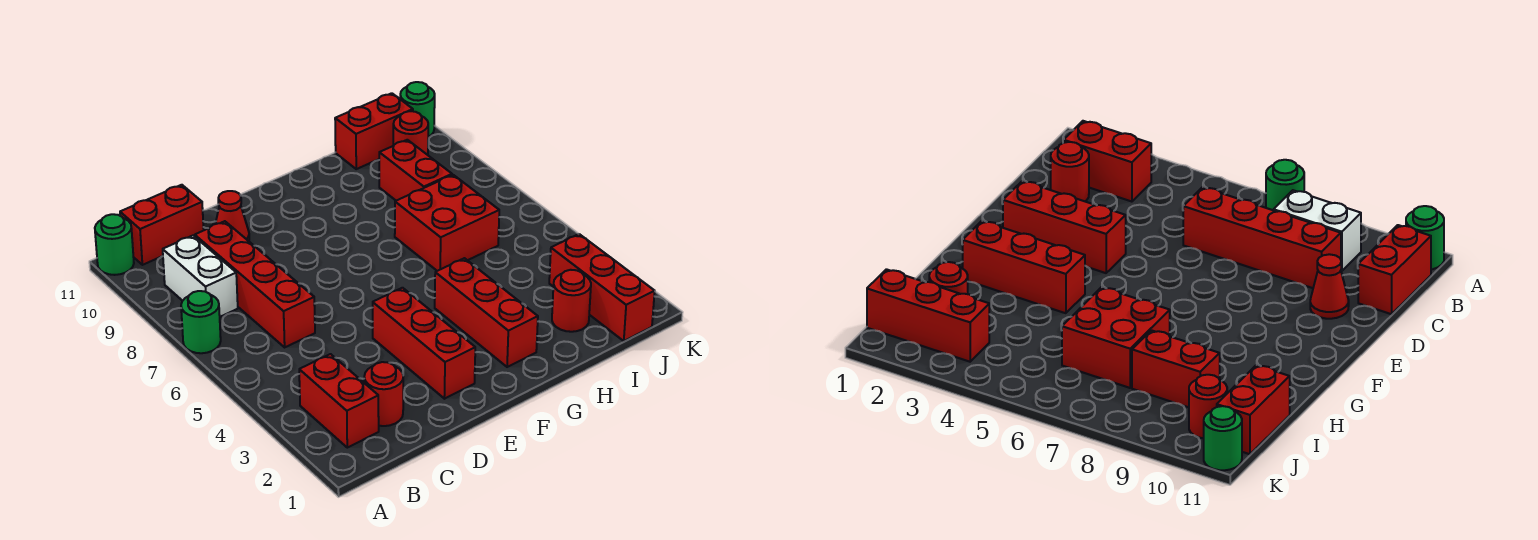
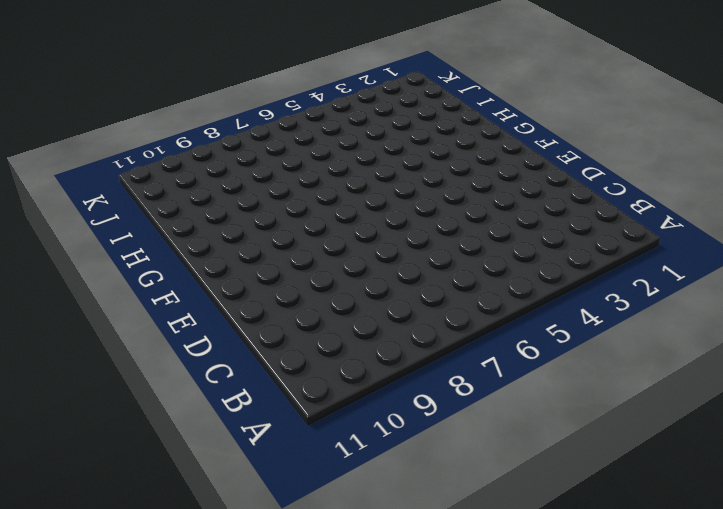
none -> green 1x1 round brick [181,291,221,353]
none -> green 1x1 round brick [95,214,134,275]
none -> red 1x2 brick [299,354,379,448]

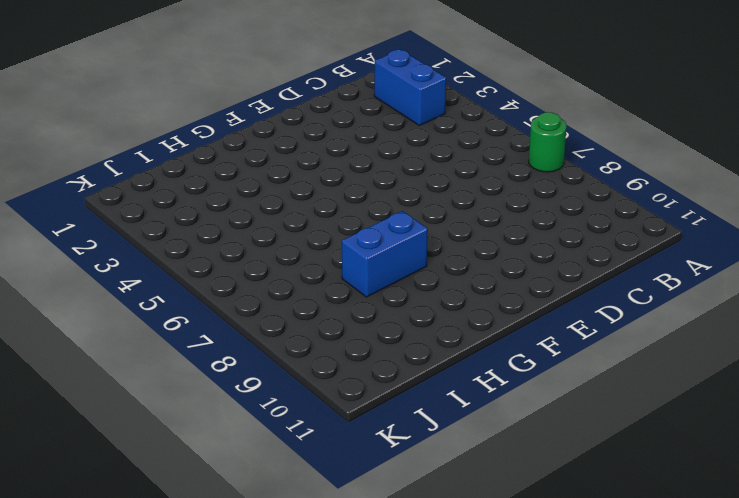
blue 1x2 brick [374,49,446,126] -> red 1x2 brick [299,354,379,448]
blue 1x2 brick [342,211,428,297] -> none
none -> green 1x1 round brick [95,214,134,275]
none -> white 1x2 brick [163,236,238,317]
none -> red 1x2 brick [120,185,204,265]

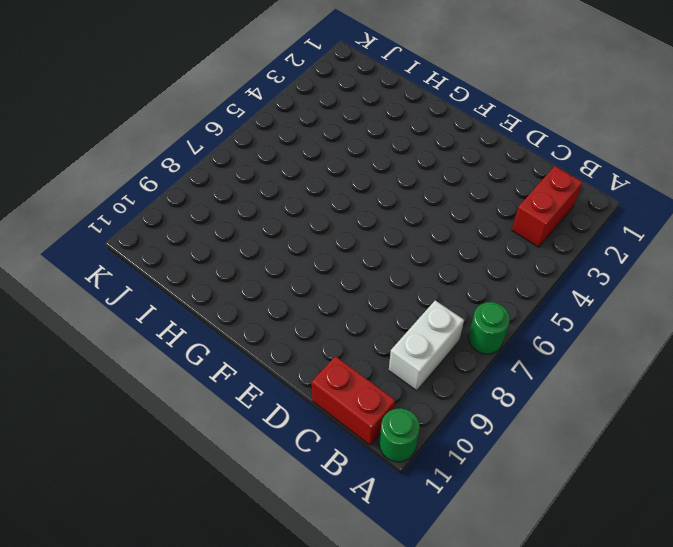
none -> red 1x1 round brick [364,362,403,426]
none -> red 1x4 brick [195,221,315,347]
none -> red 1x1 cone [216,191,249,241]

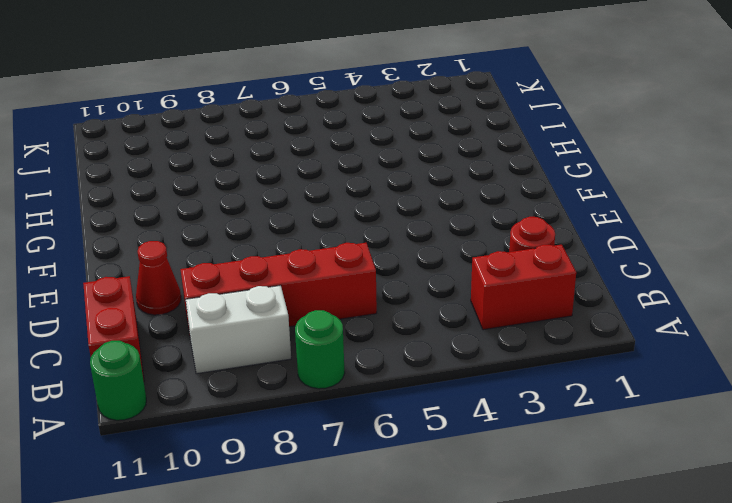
none -> red 1x3 brick [373,288,475,399]
none -> red 1x3 brick [435,258,538,367]
none -> red 2x2 brick [395,175,499,271]

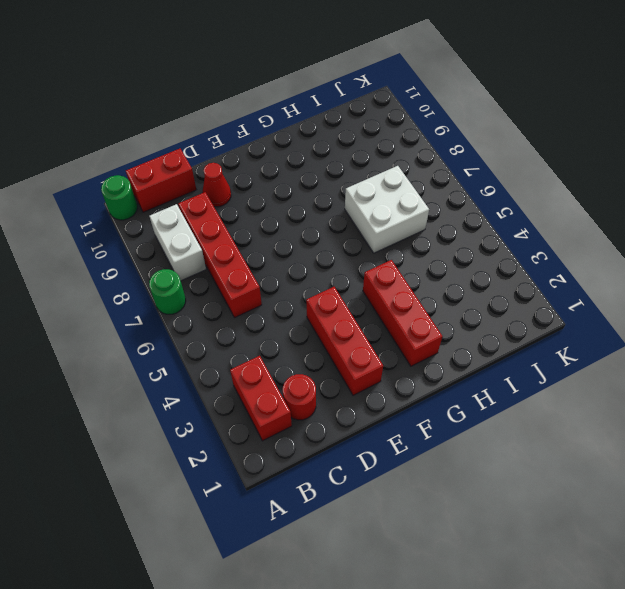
white 2x2 brick [345,166,429,253] -> red 2x2 brick [395,175,499,271]
none -> red 1x1 round brick [552,270,591,332]
none -> red 1x2 brick [379,140,452,201]
none -> red 1x2 brick [335,93,413,169]

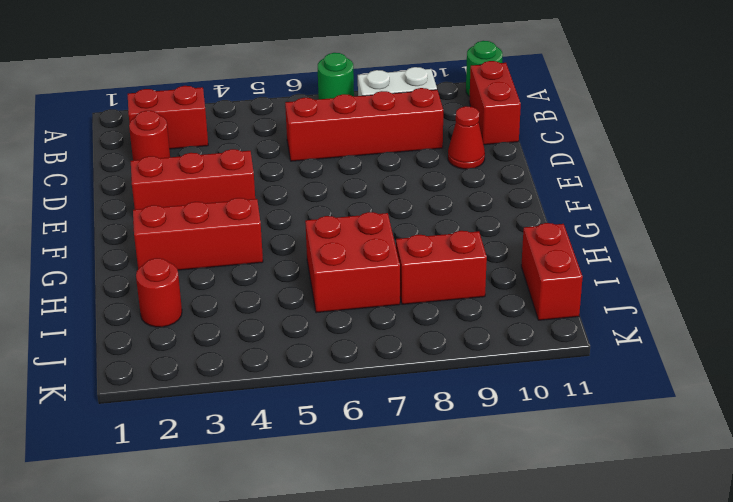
none -> red 1x3 brick [549,234,655,341]
none -> red 1x1 round brick [393,111,428,155]
none -> green 1x1 round brick [400,82,435,137]

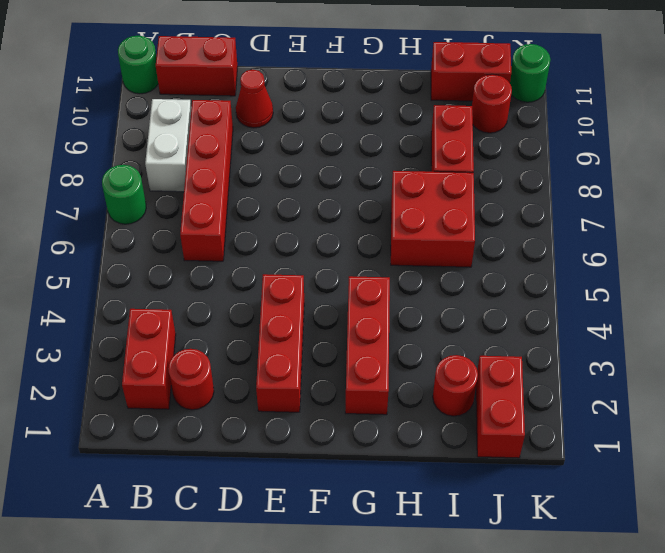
red 1x2 brick [476,356,525,458] -> red 1x3 brick [549,234,655,341]

